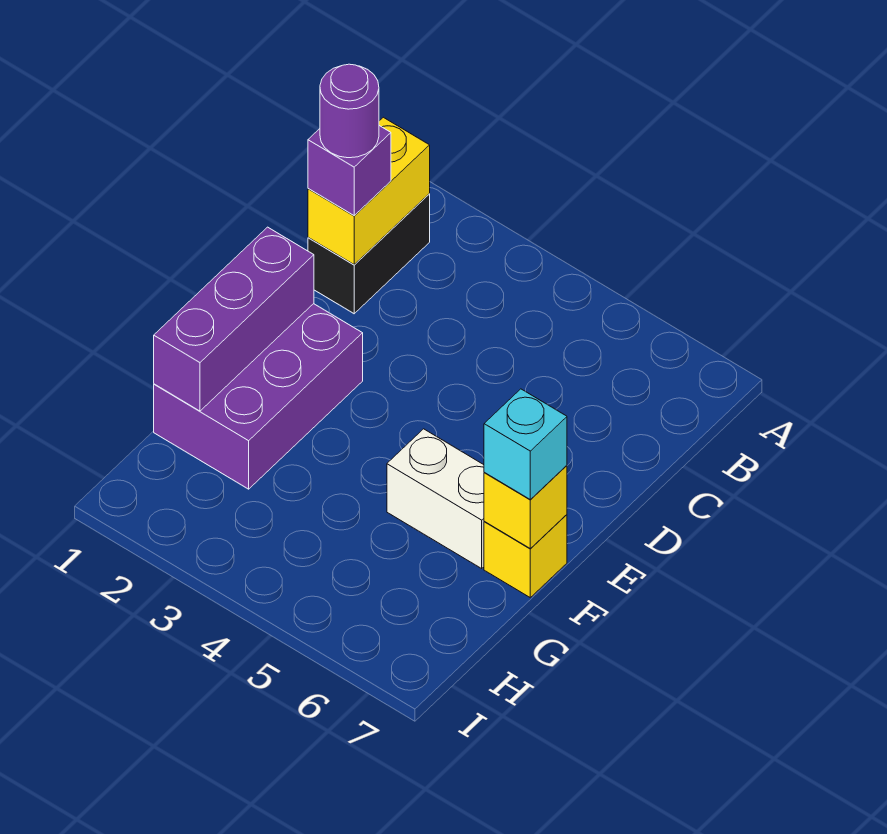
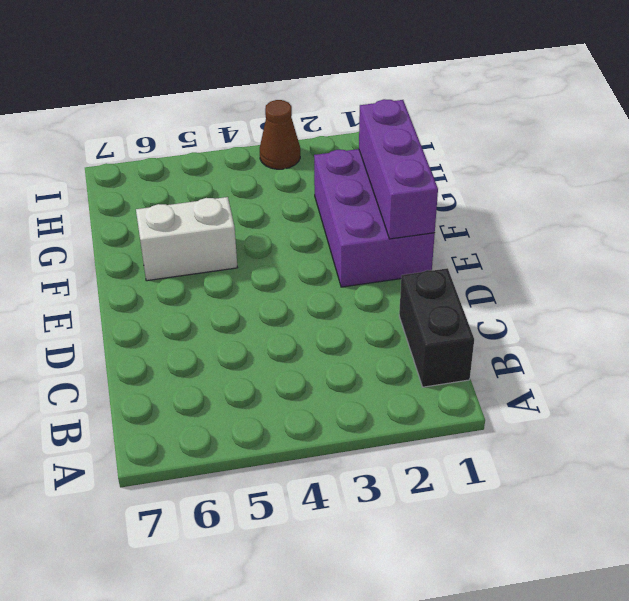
brown 1x1 cone [260,100,300,169] -> none
none -> yellow 1x1 brick [484,515,567,597]
none -> yellow 1x2 brick [308,117,430,264]

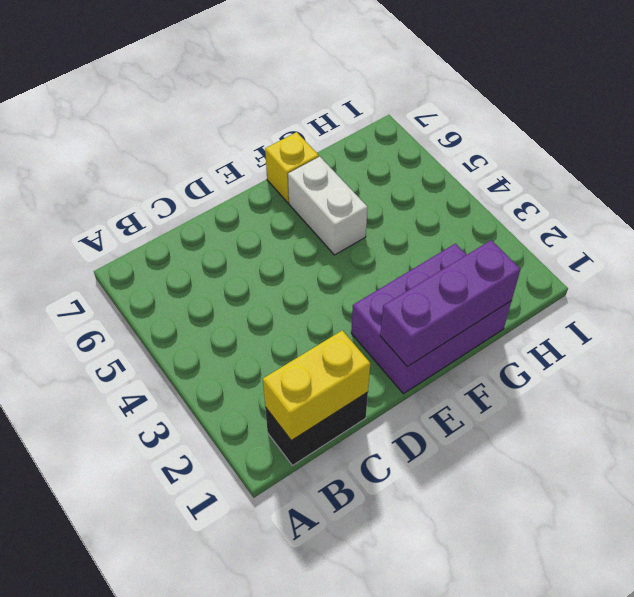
none -> yellow 1x1 brick [484,466,567,548]
none -> purple 1x1 brick [308,126,391,216]

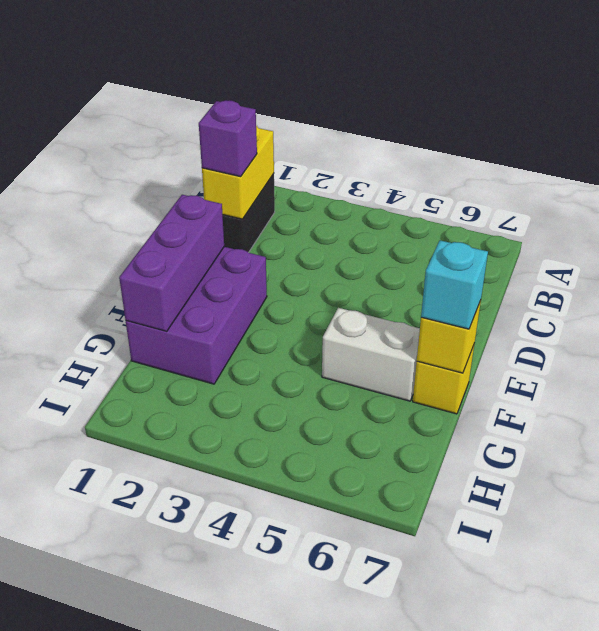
none -> purple 1x1 round brick [320,64,379,158]

